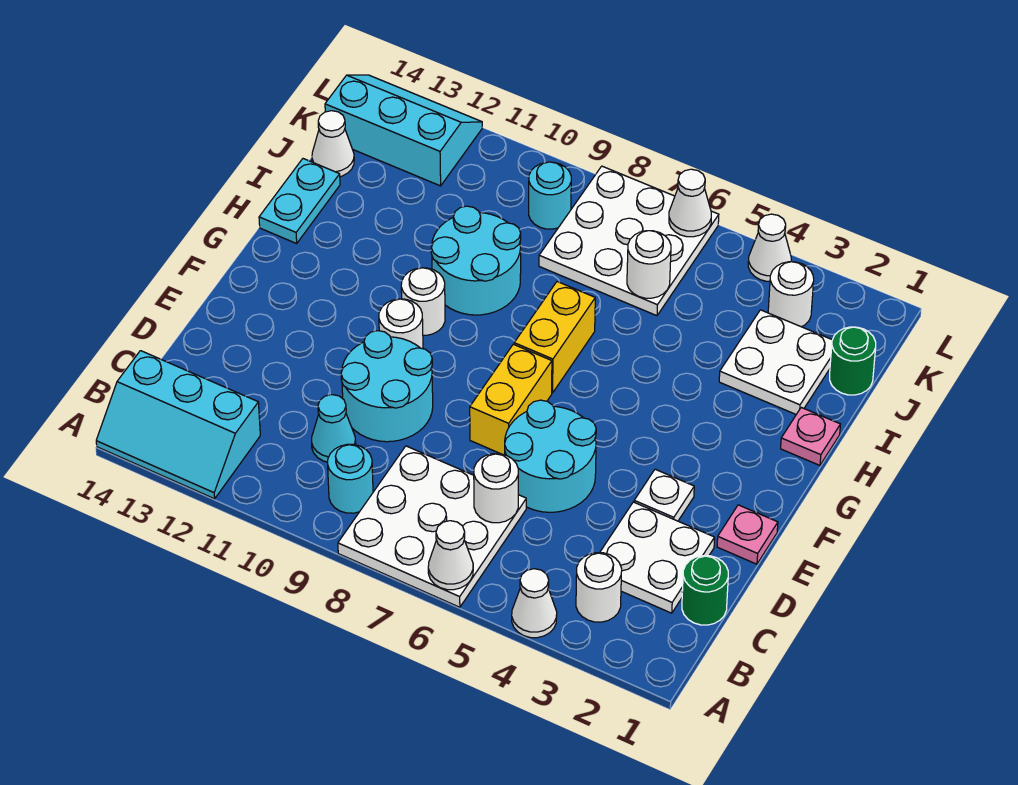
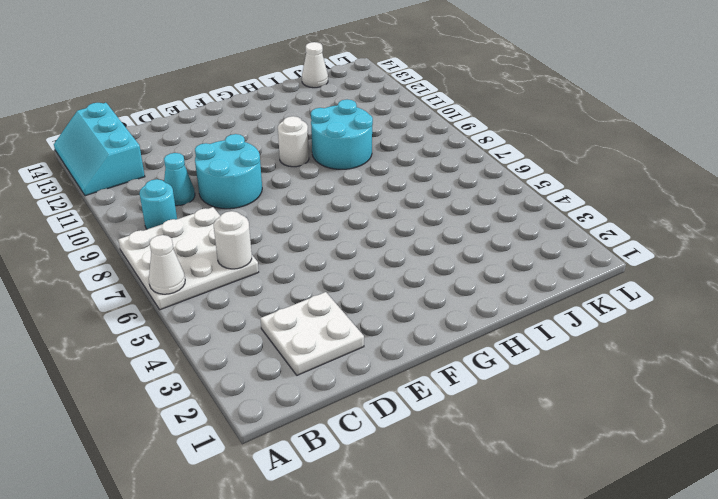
none -> white 1x1 cone [512,569,557,638]
none -> white 1x1 round brick [576,553,622,622]
none -> green 1x1 round brick [682,556,728,625]
none -> cyan 2x2 round brick [505,400,596,512]

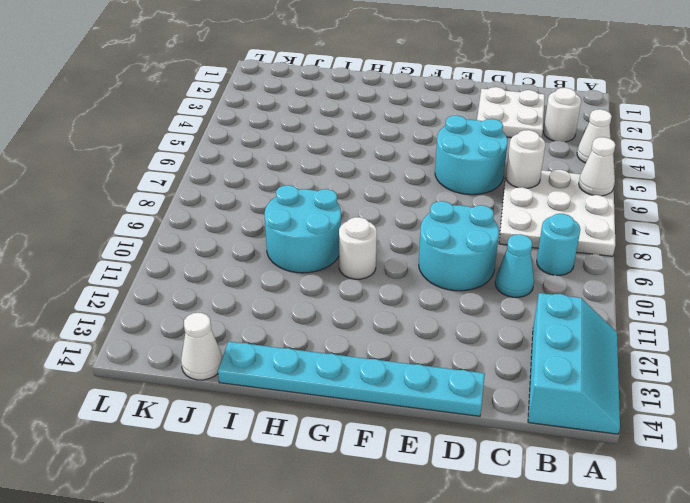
cyan 1x6 plate [218,342,485,416] -> cyan 1x2 plate [259,159,340,244]
none -> green 1x1 round brick [682,556,728,625]
none -> pink 1x1 plate [717,505,778,564]
none -> white 1x1 plate [634,469,694,521]
none -> yellow 1x2 brick [470,344,552,455]

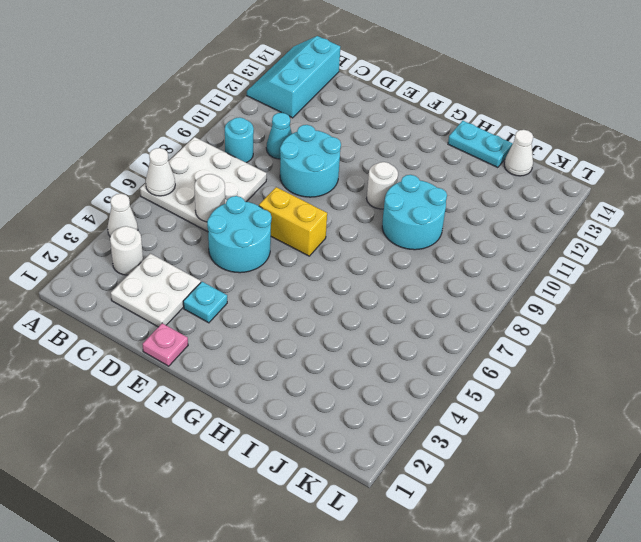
cyan 1x1 plate [183,282,227,323] -> white 1x1 plate [634,469,694,521]
none -> green 1x1 round brick [682,556,728,625]
none -> white 1x1 round brick [379,299,423,349]
none -> yellow 1x2 brick [514,282,595,393]
none -> pink 1x1 plate [781,407,840,465]

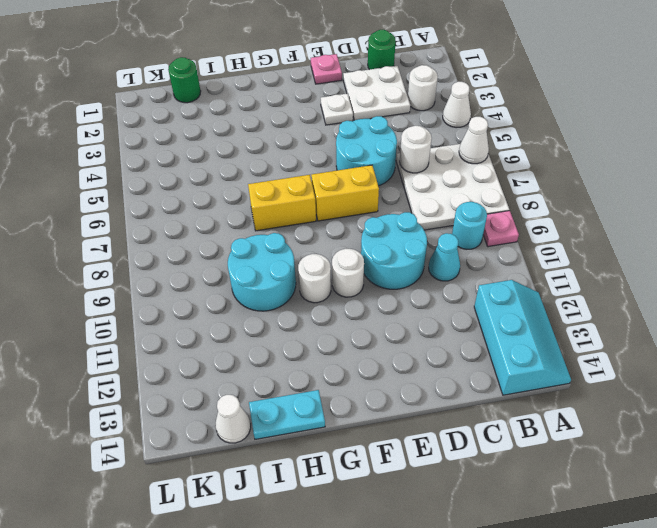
pink 1x1 plate [483,211,519,247] -> pink 1x1 plate moved to [781,407,840,465]
none -> white 2x2 plate [719,310,832,414]
none -> white 3x3 plate [539,166,719,316]
none -> white 1x1 round brick [768,262,814,327]
none -> cyan 1x1 round brick [529,162,571,229]

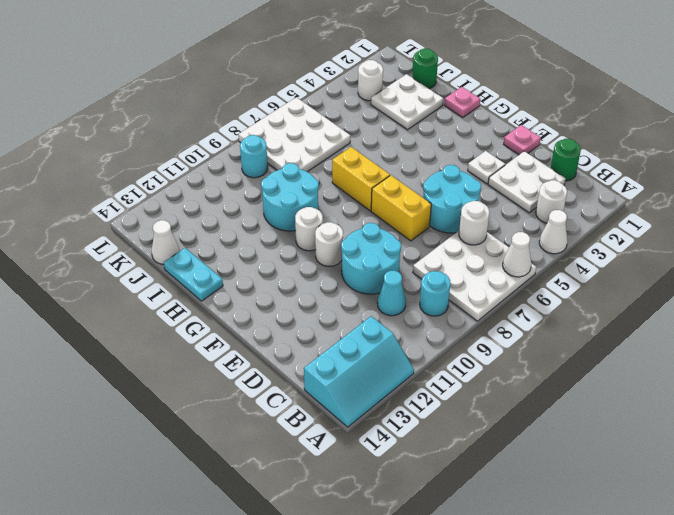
none -> cyan 2x3 slope [325,75,482,186]
none -> white 1x1 cone [748,214,791,281]
none -> white 1x1 round brick [627,231,671,298]
none -> white 1x1 cone [669,169,711,237]

